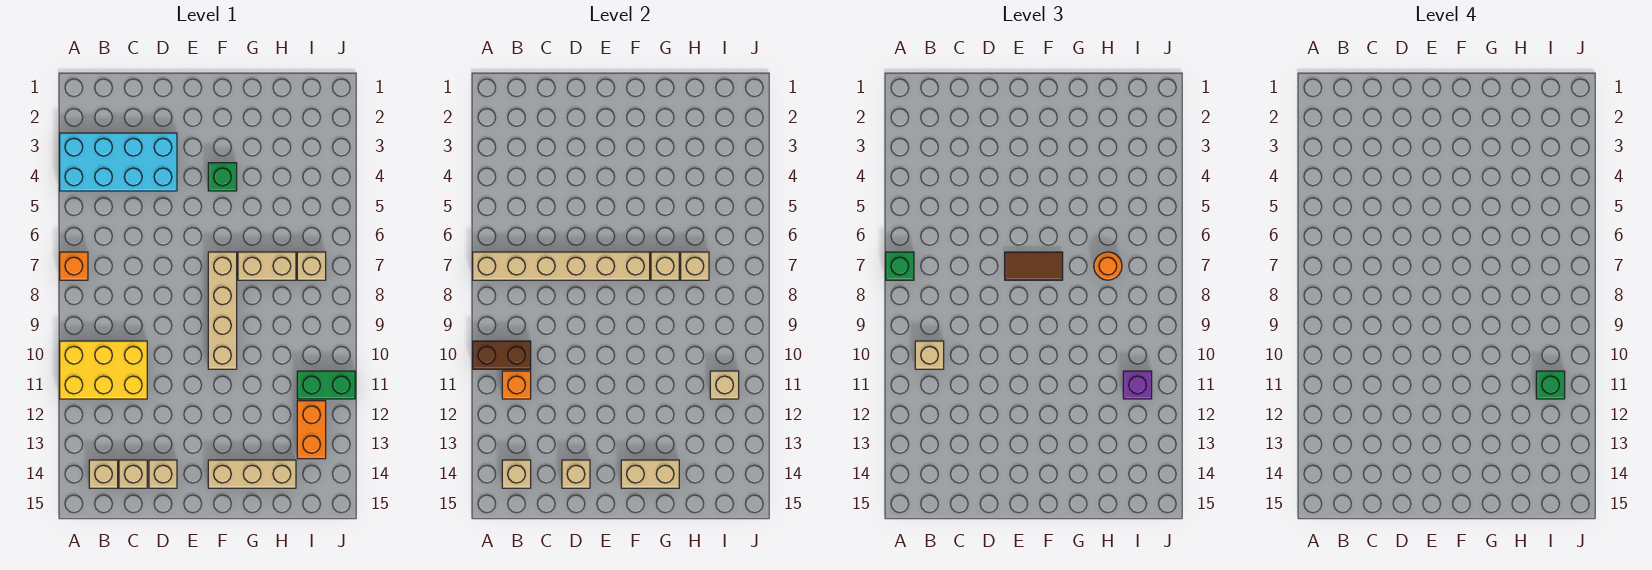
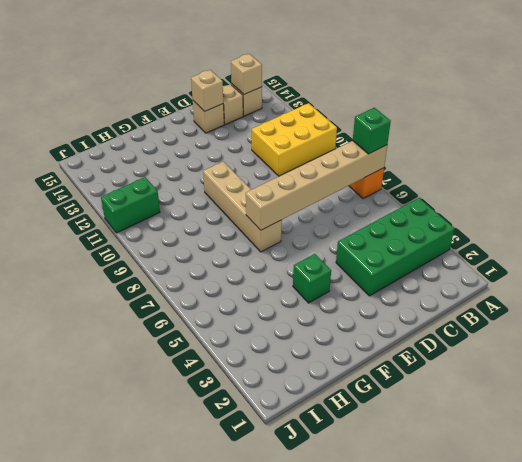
green 2x4 brick [336,198,455,296] -> cyan 2x4 brick [60,133,177,191]
none -> tan 1x3 brick [208,460,296,488]
none -> tan 1x2 brick [238,252,296,280]
none -> tan 1x1 brick [297,252,326,280]

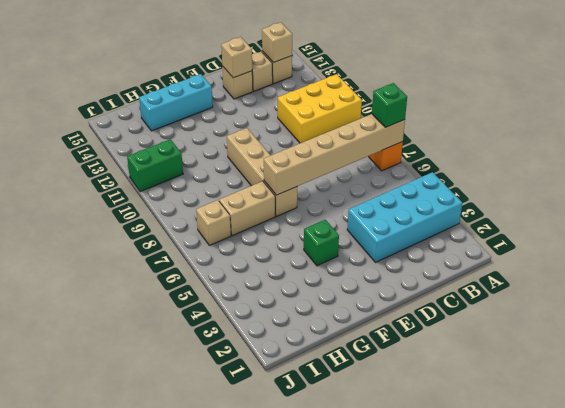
cyan 1x3 brick [139,74,213,131] -> tan 1x3 brick [208,460,296,488]
none -> orange 1x2 brick [297,401,326,459]
none -> brown 1x2 brick [473,341,531,369]
none -> orange 1x1 brick [502,371,531,399]

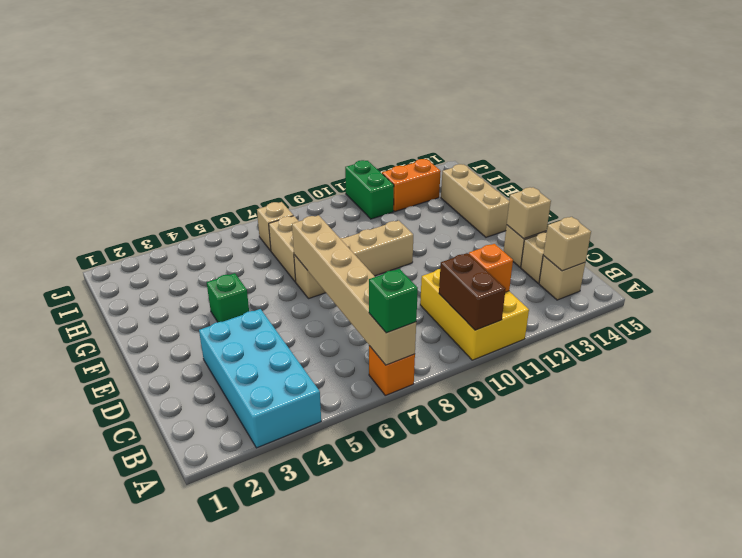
none -> tan 1x2 brick [621,460,679,488]
none -> tan 1x1 brick [651,252,679,280]
none -> tan 1x1 brick [681,252,709,280]

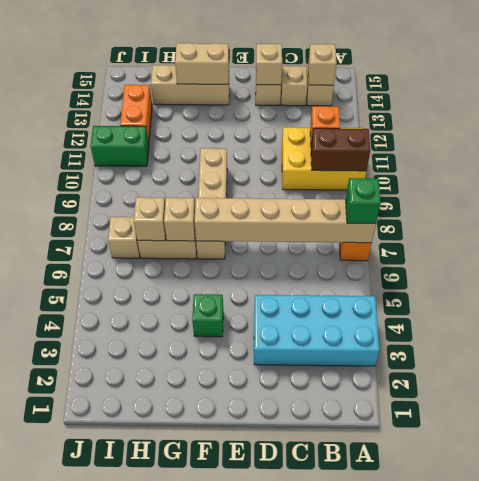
none -> tan 1x1 brick [710,371,739,399]
none -> tan 1x1 brick [915,341,944,369]
none -> brown 1x2 tile [1005,252,1063,280]

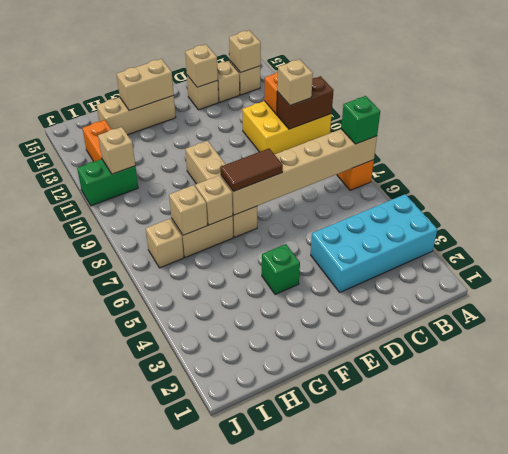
none -> orange 1x1 round brick [1094,252,1122,280]
none -> purple 1x1 brick [1123,371,1152,399]
none -> green 1x1 brick [1536,371,1565,399]

